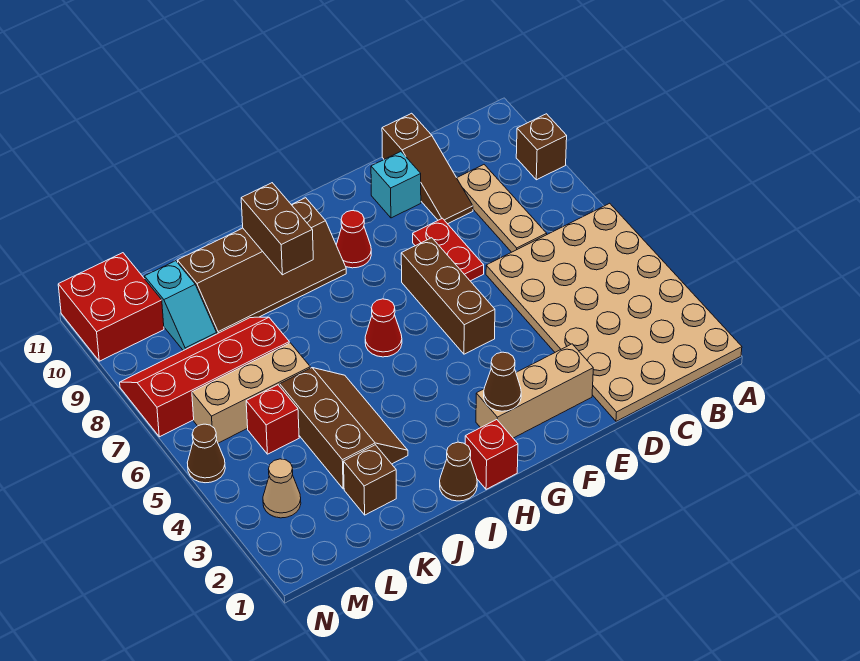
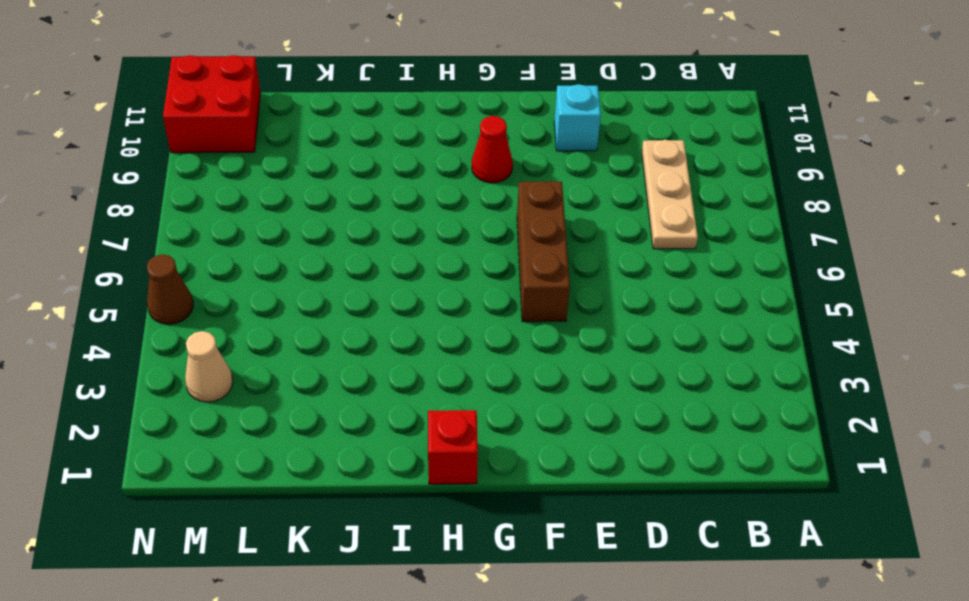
none -> tan 4x6 plate [486,203,742,421]
none -> brown 1x1 brick [516,114,567,180]
none -> brown 1x3 slope [382,113,473,224]

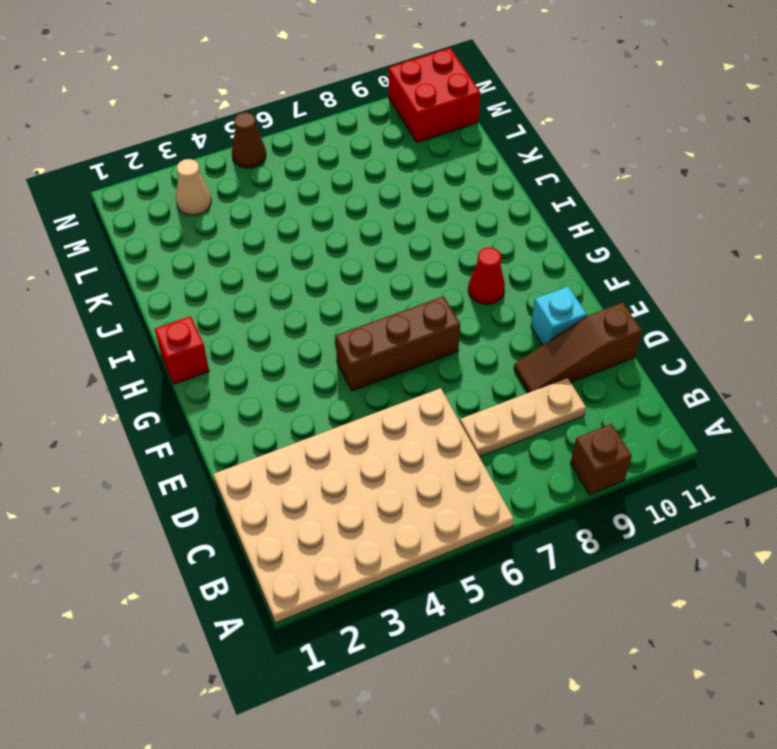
none -> tan 1x3 brick [476,344,593,438]
none -> red 1x2 plate [413,218,484,281]
none -> red 1x1 cone [365,299,402,357]

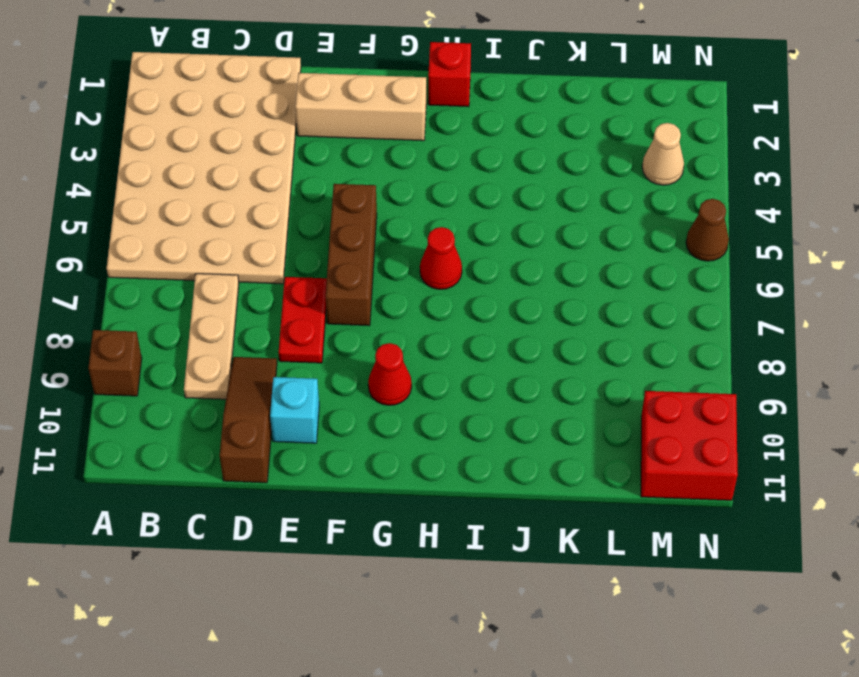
none -> brown 2x4 slope [177,198,346,334]
none -> brown 1x1 cone [440,442,477,501]
none -> brown 2x3 slope [280,368,408,489]

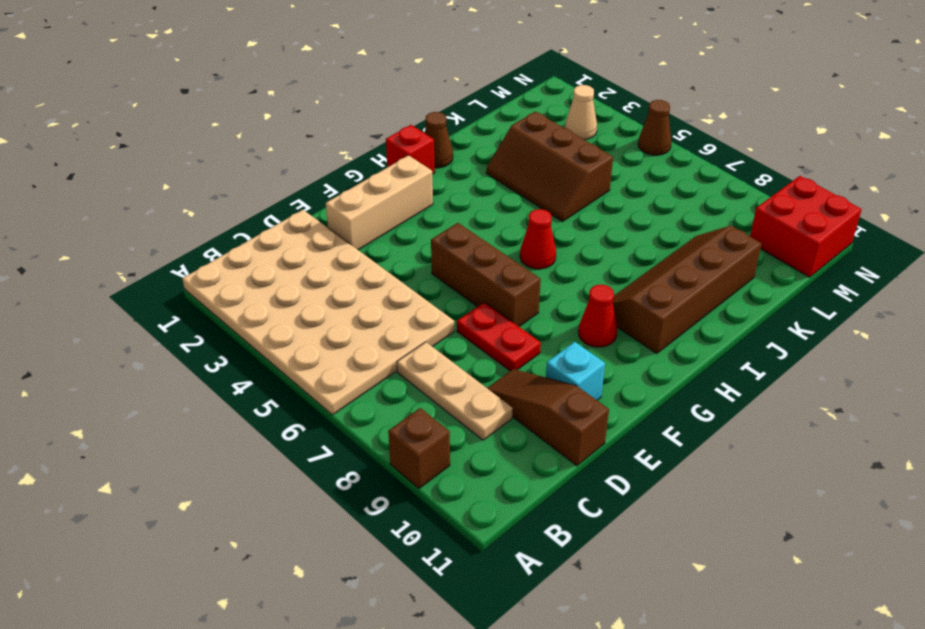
none -> brown 1x1 brick [344,445,396,515]
none -> tan 1x3 brick [192,343,310,443]
none -> red 2x4 slope [120,317,289,437]

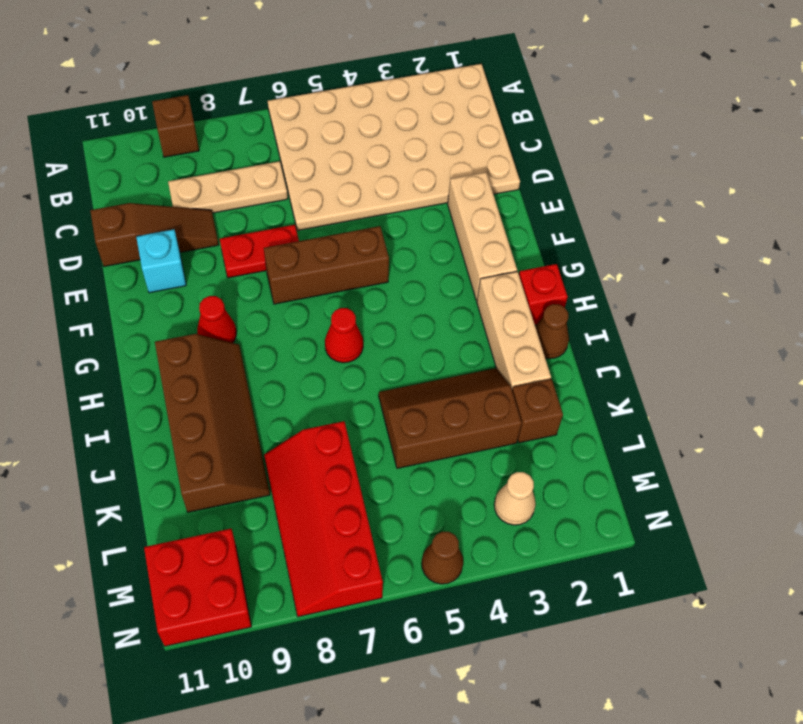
tan 1x3 brick [477,271,551,389] -> tan 1x3 brick moved to [192,343,310,443]
none -> red 1x1 brick [246,385,299,454]
none -> cyan 1x2 slope [144,261,217,351]
none -> brown 1x1 cone [484,352,521,411]

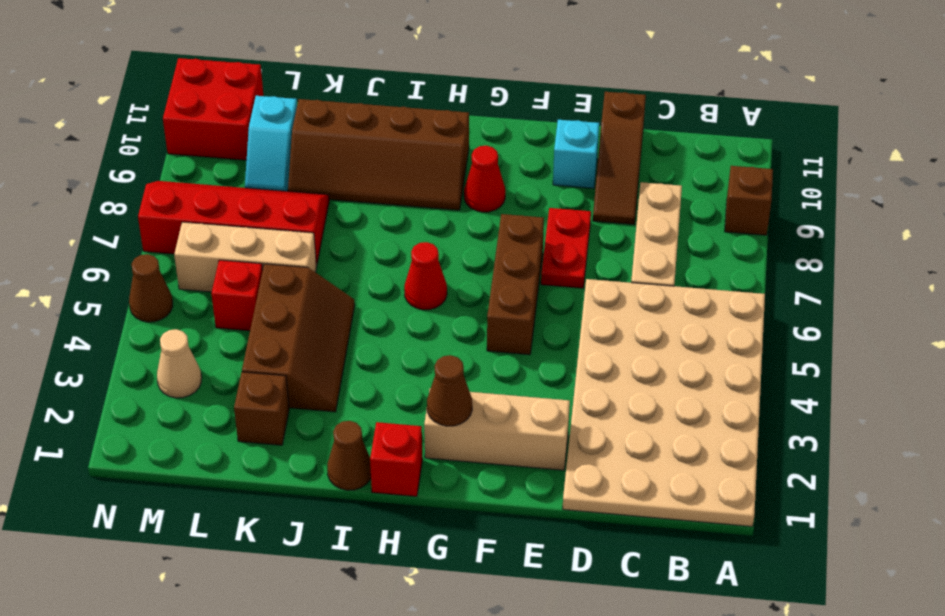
none -> brown 1x2 brick [241,183,313,275]

